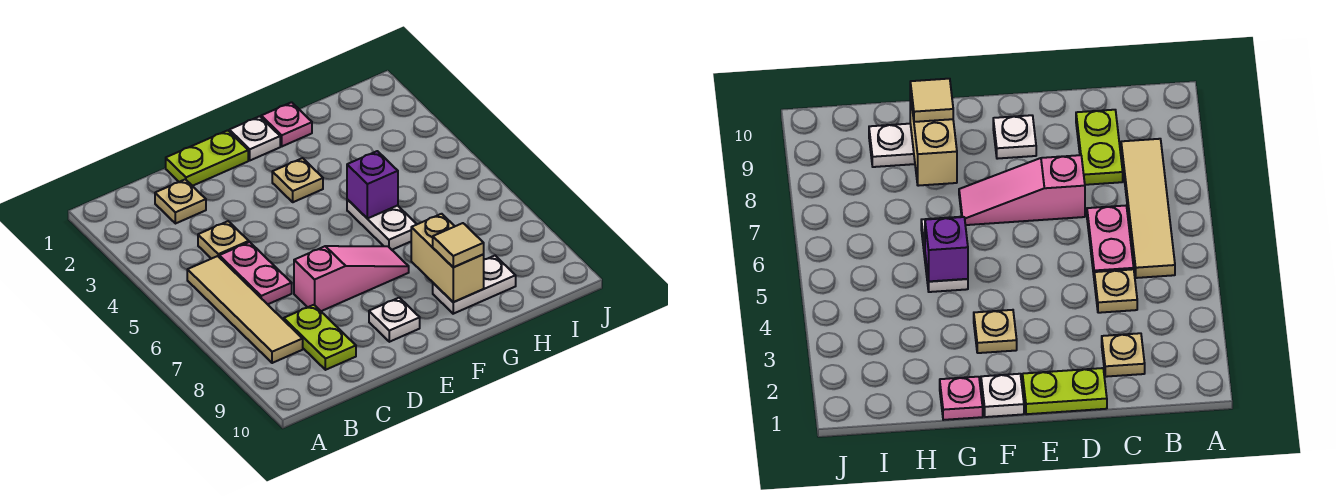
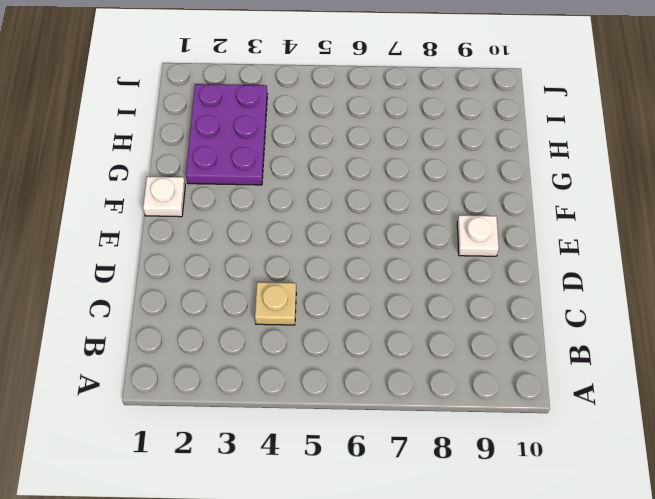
purple 2x3 plate [186,84,267,185] -> none
none -> tan 1x4 tile [187,256,303,363]
none -> tan 1x1 plate [155,179,206,224]
none -> pink 1x2 plate [219,242,292,304]

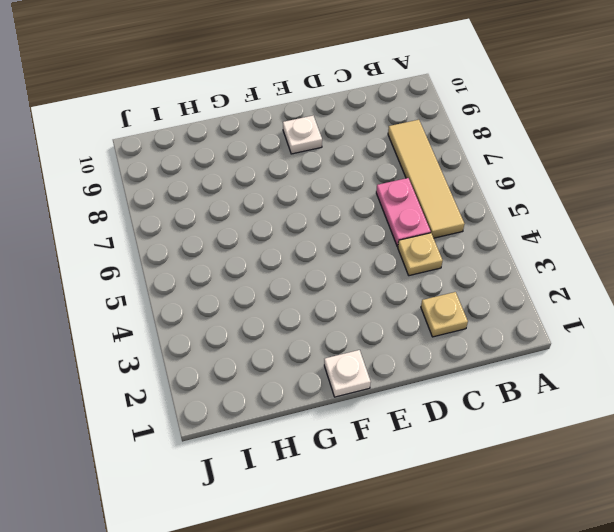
none -> lime 1x2 plate [284,305,356,370]
none -> lime 1x2 plate [166,130,248,186]
none -> pink 1x3 slope [294,246,409,311]

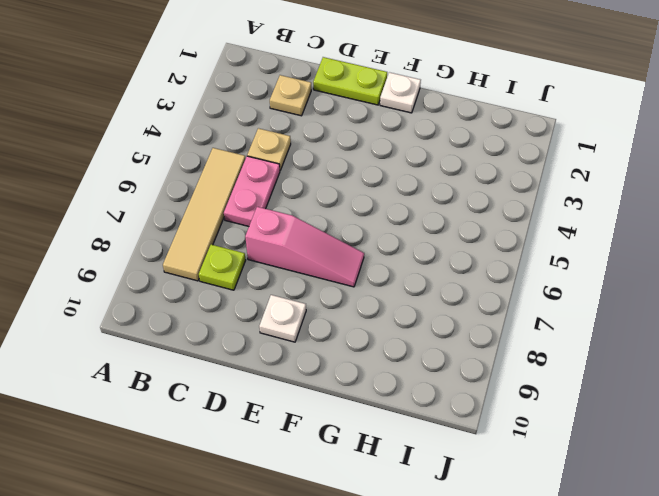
lime 1x1 plate [199,245,246,290] -> lime 1x2 plate [284,305,356,370]
none -> tan 1x1 plate [272,158,323,202]
none -> pink 1x1 plate [261,102,312,146]
none -> white 1x2 plate [347,199,417,250]

